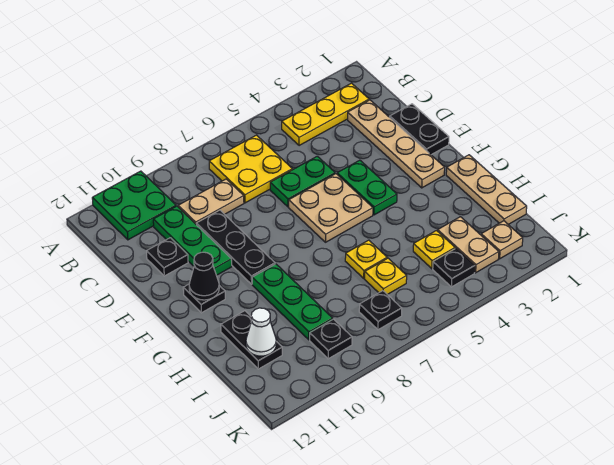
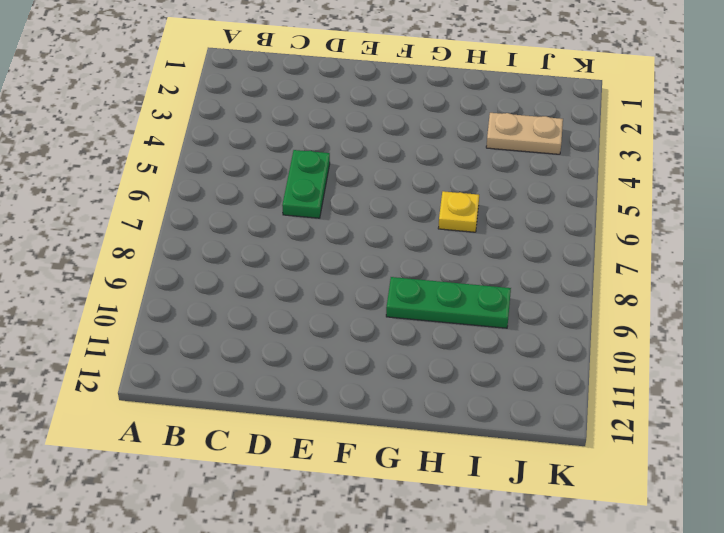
none -> green 2x2 plate [92,171,176,240]
none -> yellow 1x3 plate [282,83,369,146]
none -> yellow 2x2 plate [209,135,292,203]

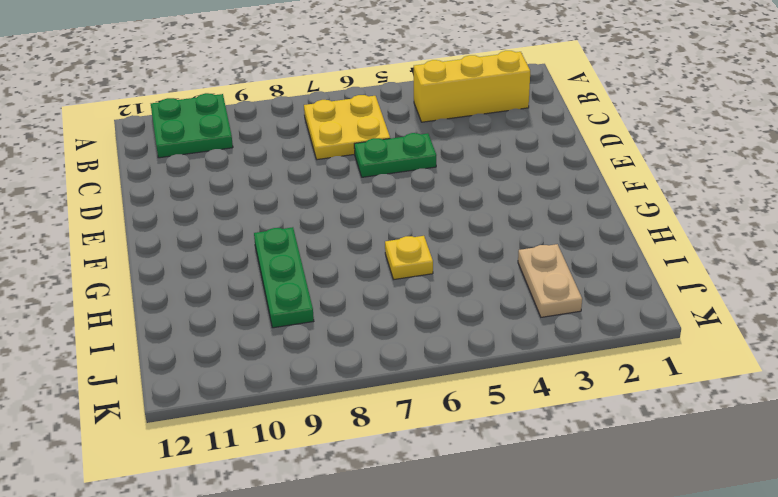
yellow 1x3 brick [414,51,530,122] -> yellow 1x3 plate [282,83,369,146]
none -> tan 1x4 plate [348,100,445,188]
none -> tan 1x2 plate [178,179,244,225]
none -> green 1x3 plate [153,206,232,275]

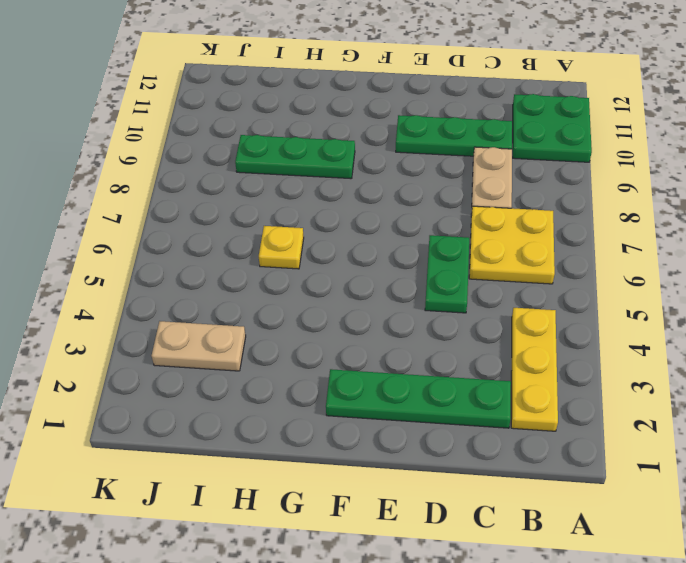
green 1x4 plate [326,369,511,428] -> tan 1x4 plate [348,100,445,188]
none -> black 1x2 plate [390,104,449,155]
none -> black 1x3 plate [196,210,275,284]
none -> black 1x1 plate [147,238,188,276]

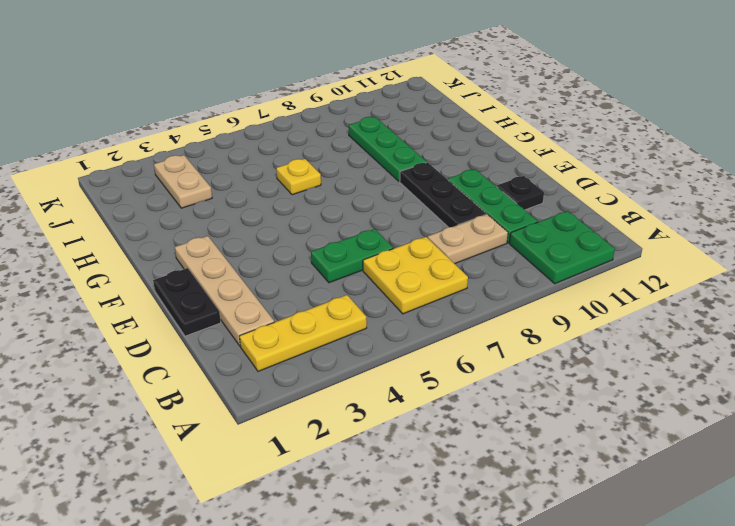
none -> green 1x2 plate [337,160,397,215]
none -> tan 2x2 plate [289,174,373,242]
none -> black 1x1 plate [183,284,225,313]

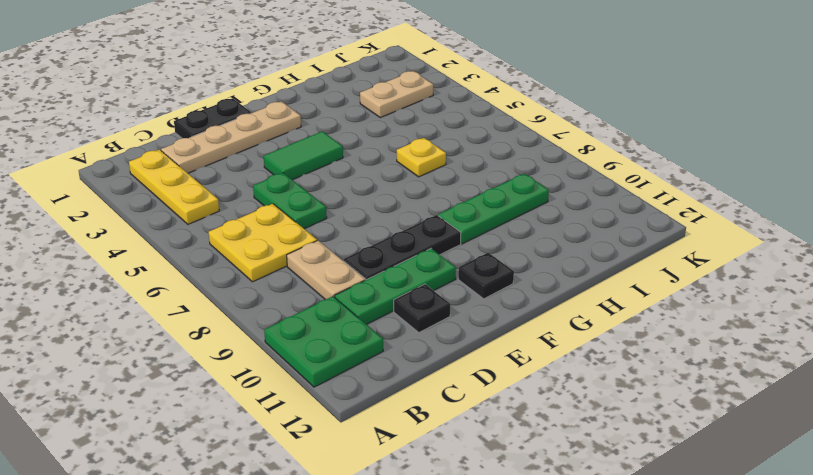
green 1x2 tile [264,131,343,180] -> green 1x2 plate [337,160,397,215]
none -> tan 2x2 plate [289,174,373,242]
none -> tan 1x3 plate [446,155,527,225]
none -> black 1x2 plate [221,311,282,369]

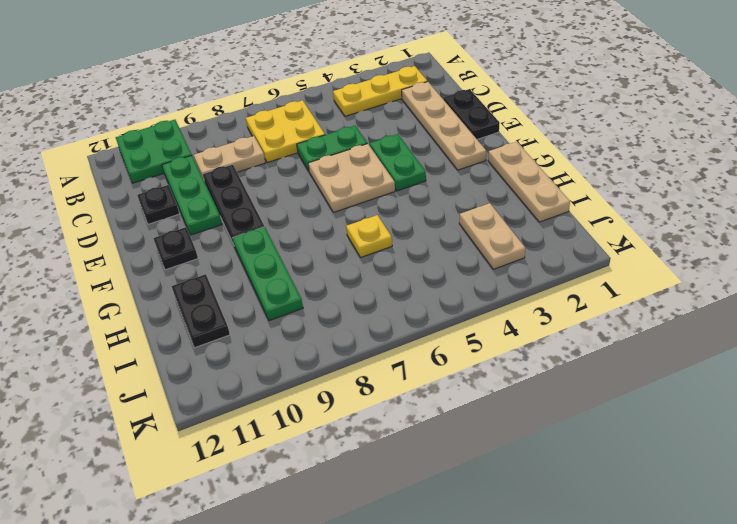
none -> yellow 1x1 plate [413,231,455,269]
none -> yellow 1x1 plate [365,258,407,295]
none -> tan 1x1 plate [481,221,523,259]

